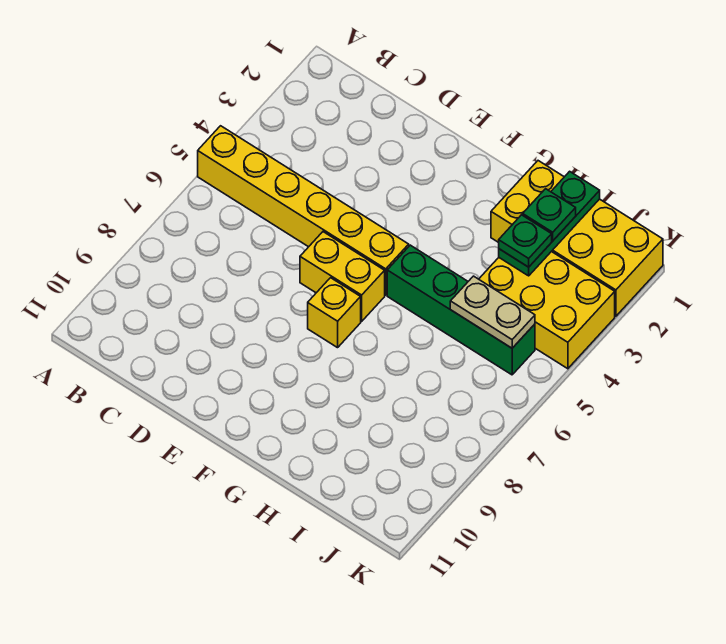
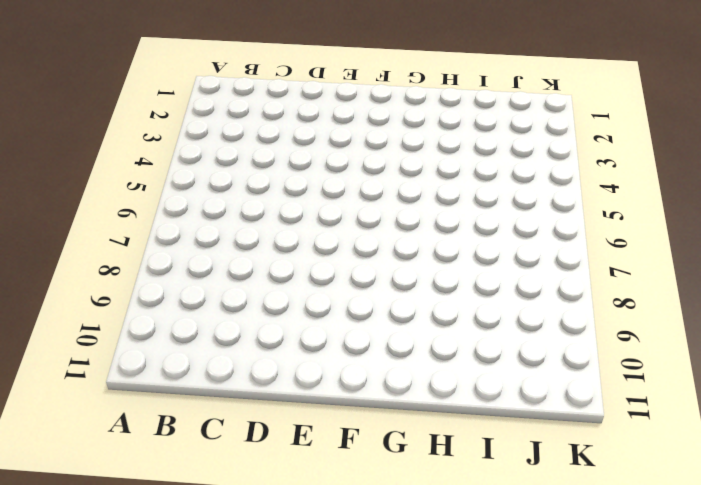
none -> yellow 1x6 brick [198,126,409,295]
none -> yellow 1x2 brick [300,232,385,321]

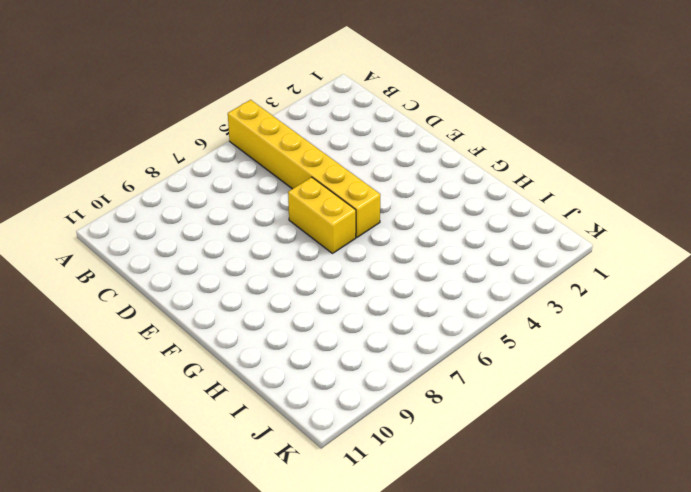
none -> yellow 1x1 brick [308,278,361,348]
none -> green 1x4 brick [387,245,535,375]

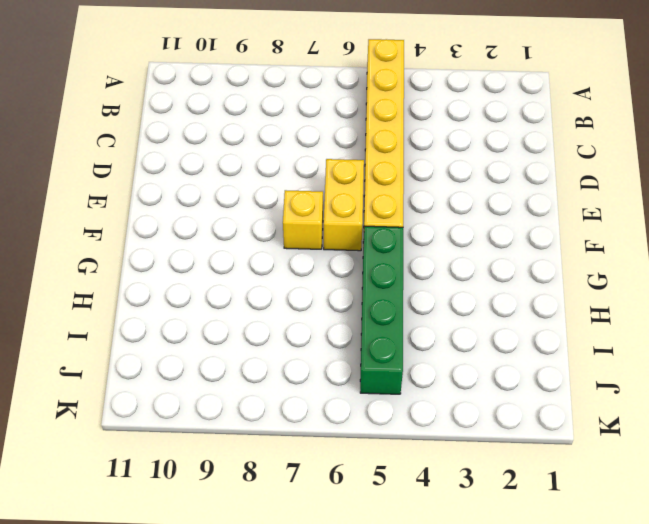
none -> yellow 2x4 brick [491,161,663,316]
none -> yellow 2x3 brick [479,251,615,369]

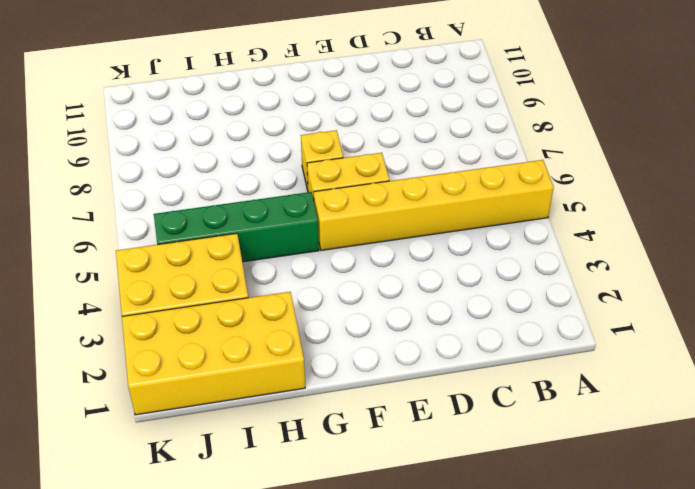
none -> green 1x3 plate [499,171,600,276]
none -> tan 1x2 plate [450,276,535,348]

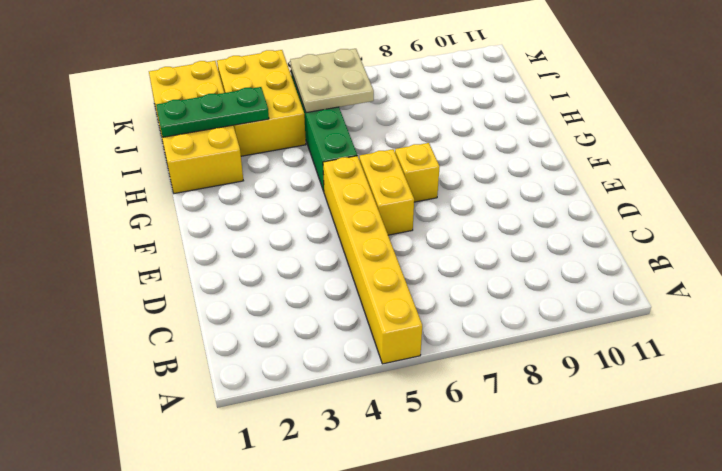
tan 2x2 plate [290,49,374,113] -> tan 1x2 plate [450,276,535,348]
none -> green 1x1 plate [523,189,576,241]
none -> green 1x1 plate [499,215,552,267]

